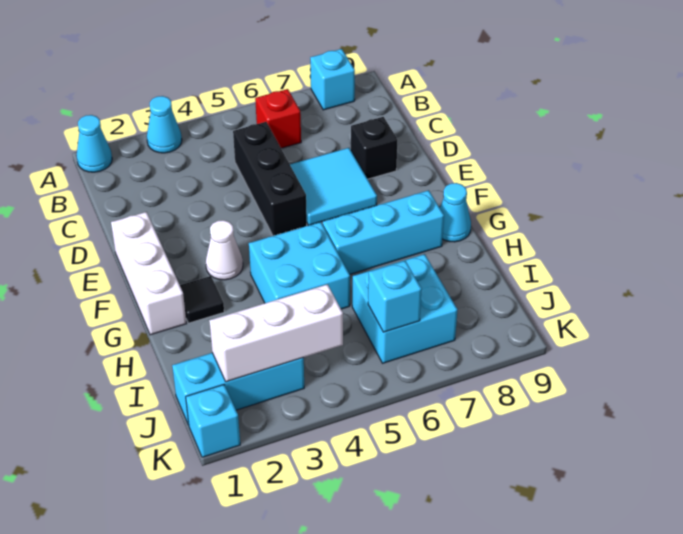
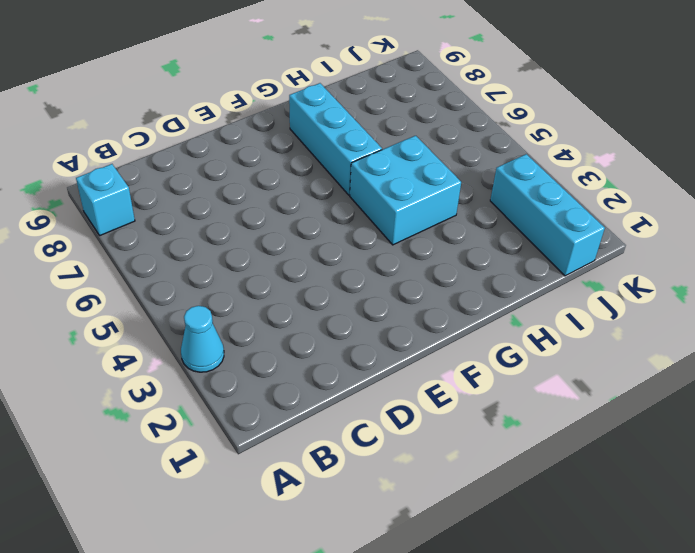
none -> cyan 1x1 cone [76,115,112,172]
none -> red 1x1 brick [255,89,301,148]
none -> black 1x3 brick [233,122,307,236]

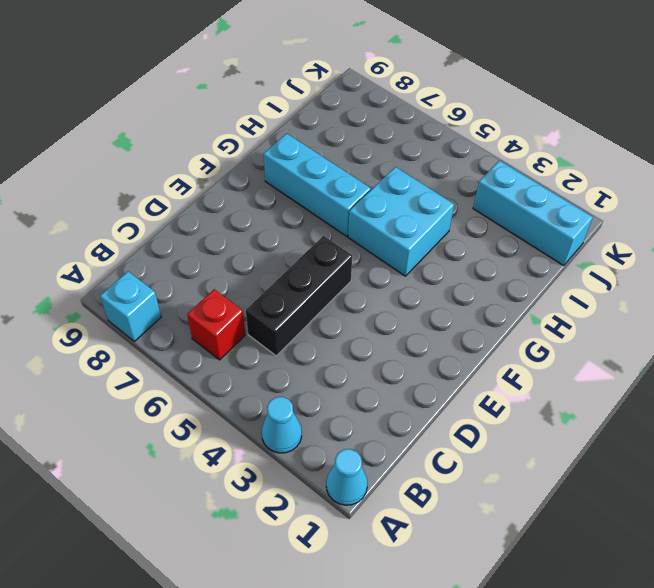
none -> cyan 2x2 tile [290,148,377,226]
none -> black 1x1 brick [351,117,398,179]
none -> white 1x3 brick [111,212,186,335]

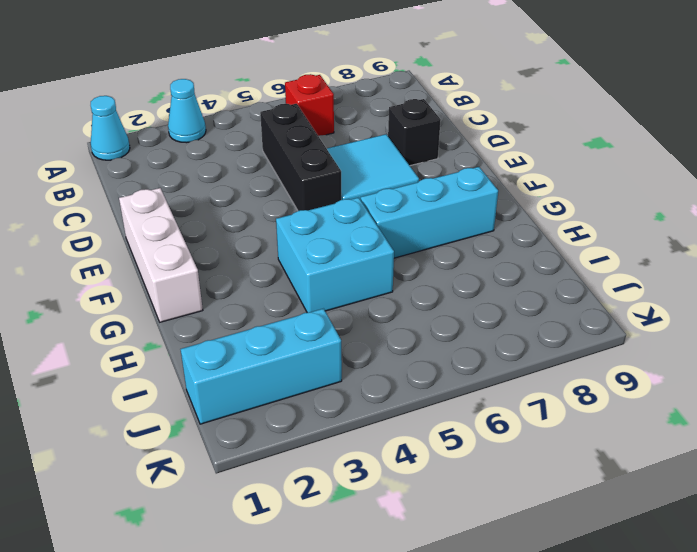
none -> cyan 1x1 brick [310,49,355,110]
none -> white 1x1 cone [206,220,243,280]
none -> black 1x1 tile [180,276,224,323]

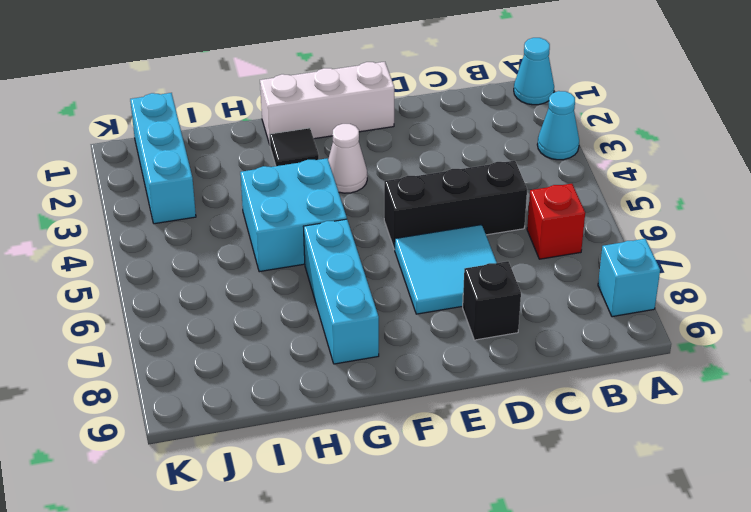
none -> cyan 1x1 cone [440,183,471,242]
none -> cyan 2x2 brick [352,254,458,363]
none -> cyan 1x1 brick [186,385,240,457]

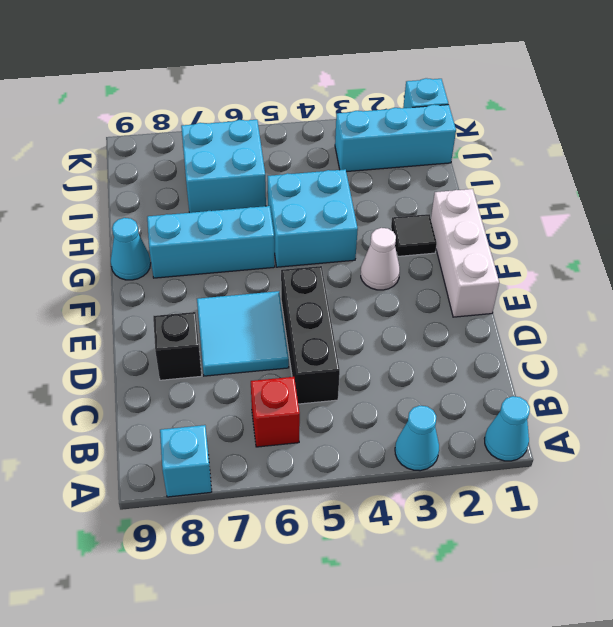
none -> white 1x3 brick [209,284,343,382]
none -> cyan 1x1 brick [368,261,422,332]

